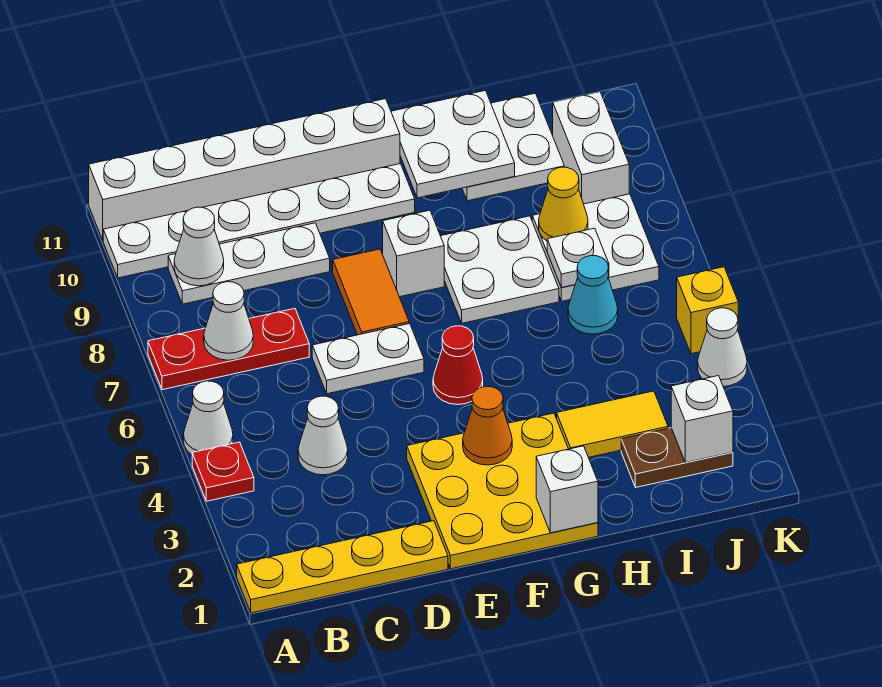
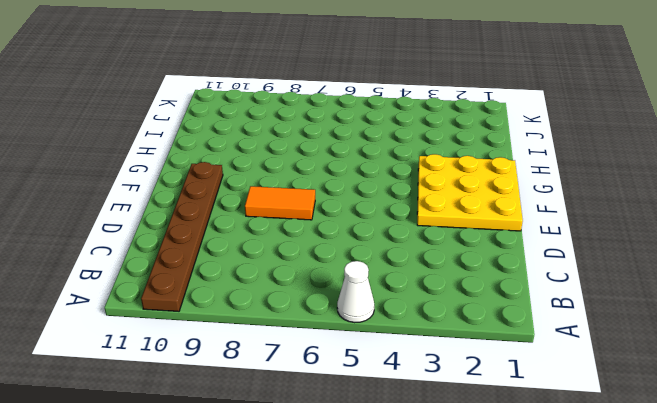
brown 1x6 plate [141,162,223,311] -> white 1x6 plate [103,164,415,278]
none -> yellow 1x4 plate [237,521,448,613]
none -> red 1x1 plate [192,442,254,501]
none -> red 1x3 plate [148,308,309,390]
none -> white 1x6 brick [89,99,400,240]

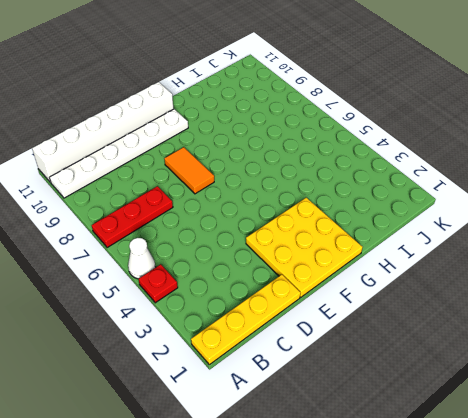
none -> white 1x3 plate [168,223,330,304]
none -> white 1x1 cone [298,396,348,475]
none -> white 1x2 plate [312,323,424,394]
none -> red 1x1 cone [433,326,483,405]

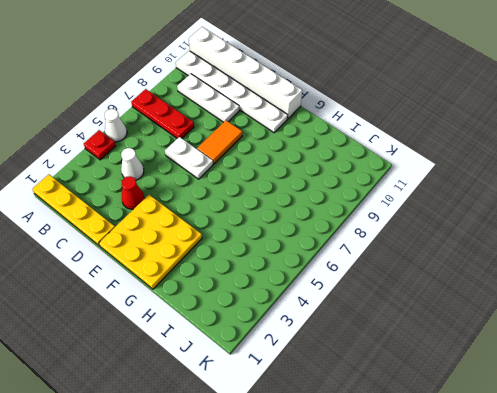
red 1x1 cone [122,176,145,209] -> red 1x1 cone moved to [433,326,483,405]
none -> white 1x1 brick [383,210,444,297]
none -> white 2x2 plate [441,216,559,323]
none -> yellow 1x2 tile [557,391,668,457]
none -> white 2x2 plate [462,93,565,201]

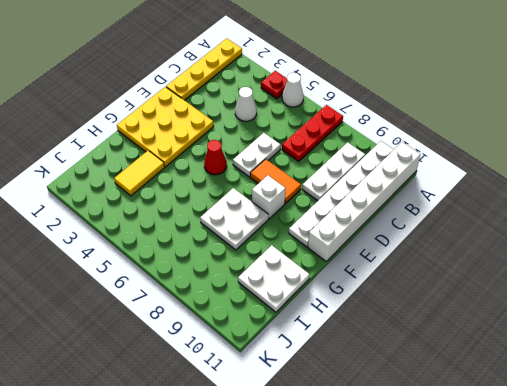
none -> brown 1x2 plate [621,428,733,487]
none -> cyan 1x1 cone [568,256,618,334]
none -> white 2x2 plate [532,194,659,301]
none -> white 1x2 brick [553,92,629,204]

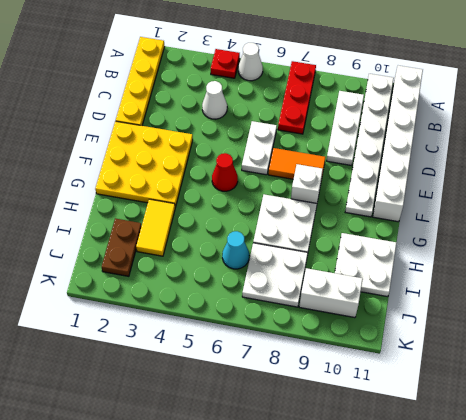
none -> white 1x1 cone [698,308,747,386]
none -> yellow 1x1 brick [677,267,738,354]
none -> white 1x1 cone [204,282,253,360]
none -> white 1x1 cone [174,207,224,286]

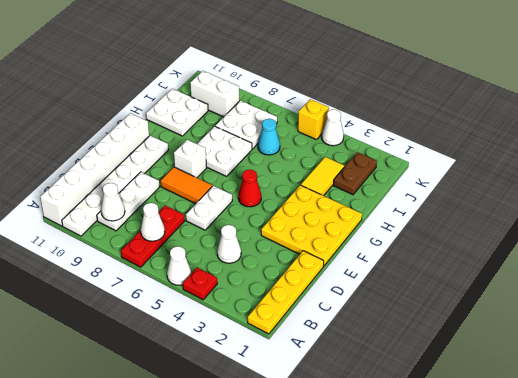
none -> orange 1x1 cone [463,387,512,465]
none -> white 1x1 brick [536,446,598,533]
none -> white 2x2 plate [391,90,515,198]
none -> white 1x1 plate [547,228,609,288]

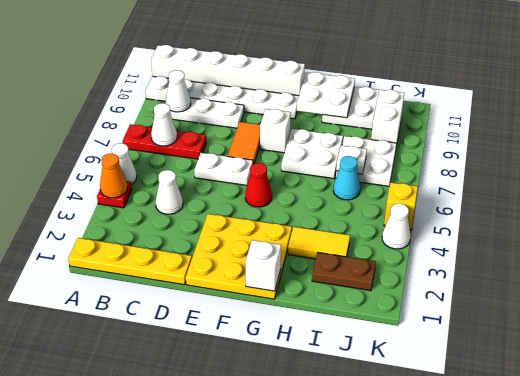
orange 1x1 cone [100,153,128,198] -> orange 1x1 cone moved to [463,387,512,465]
none -> yellow 1x1 cone [539,167,588,241]
none -> white 1x1 brick [671,376,733,463]

